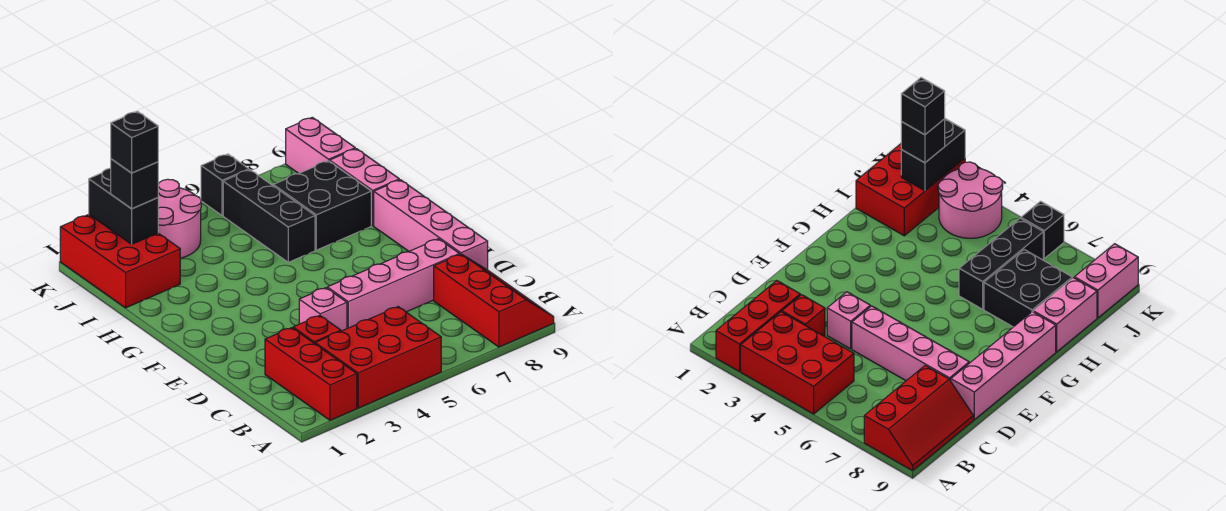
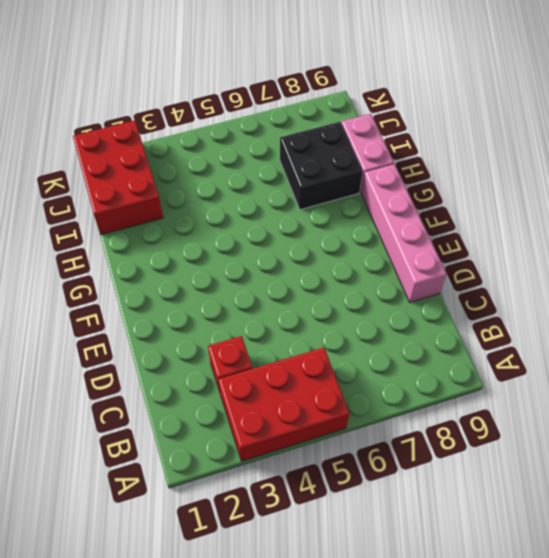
none -> red 1x3 brick [265,328,357,420]
none -> red 2x3 slope [434,254,554,347]
none -> pink 1x1 brick [299,288,347,331]

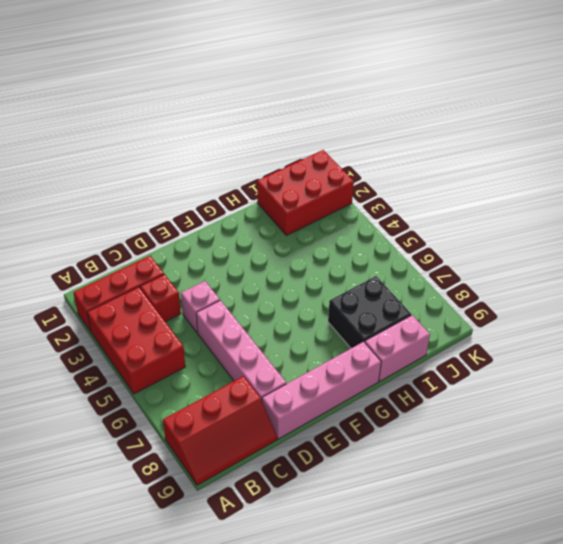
none -> black 1x3 brick [223,170,315,262]
none -> pink 2x2 round brick [158,179,201,258]
none -> pink 1x2 brick [286,117,355,173]

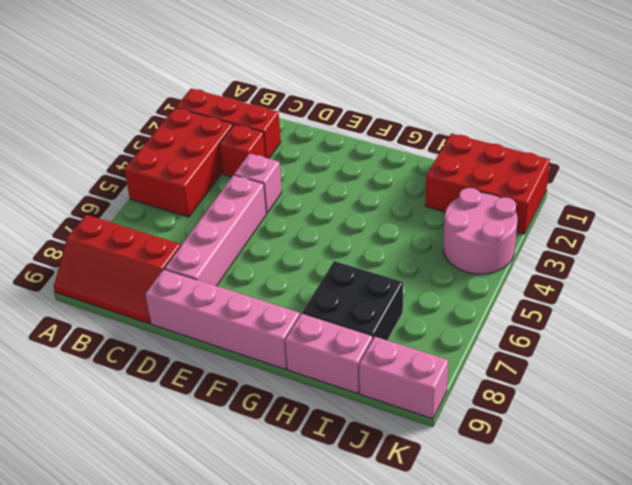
none -> black 1x3 brick [223,170,315,262]
none -> black 1x1 brick [201,154,249,216]
none -> black 1x2 brick [89,168,158,244]

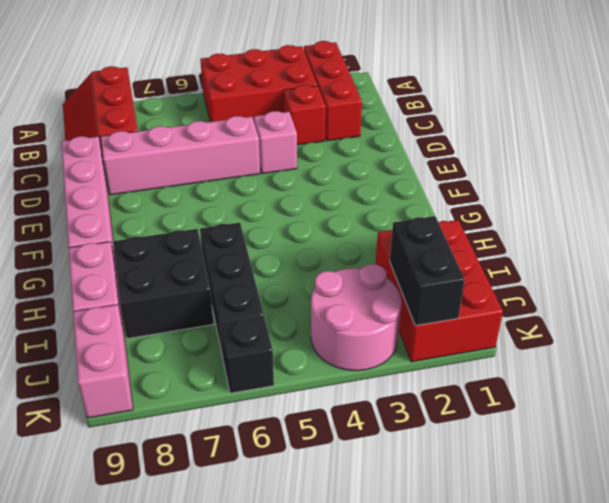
none -> black 1x1 brick [111,159,158,209]
none -> black 1x1 brick [111,111,158,173]

